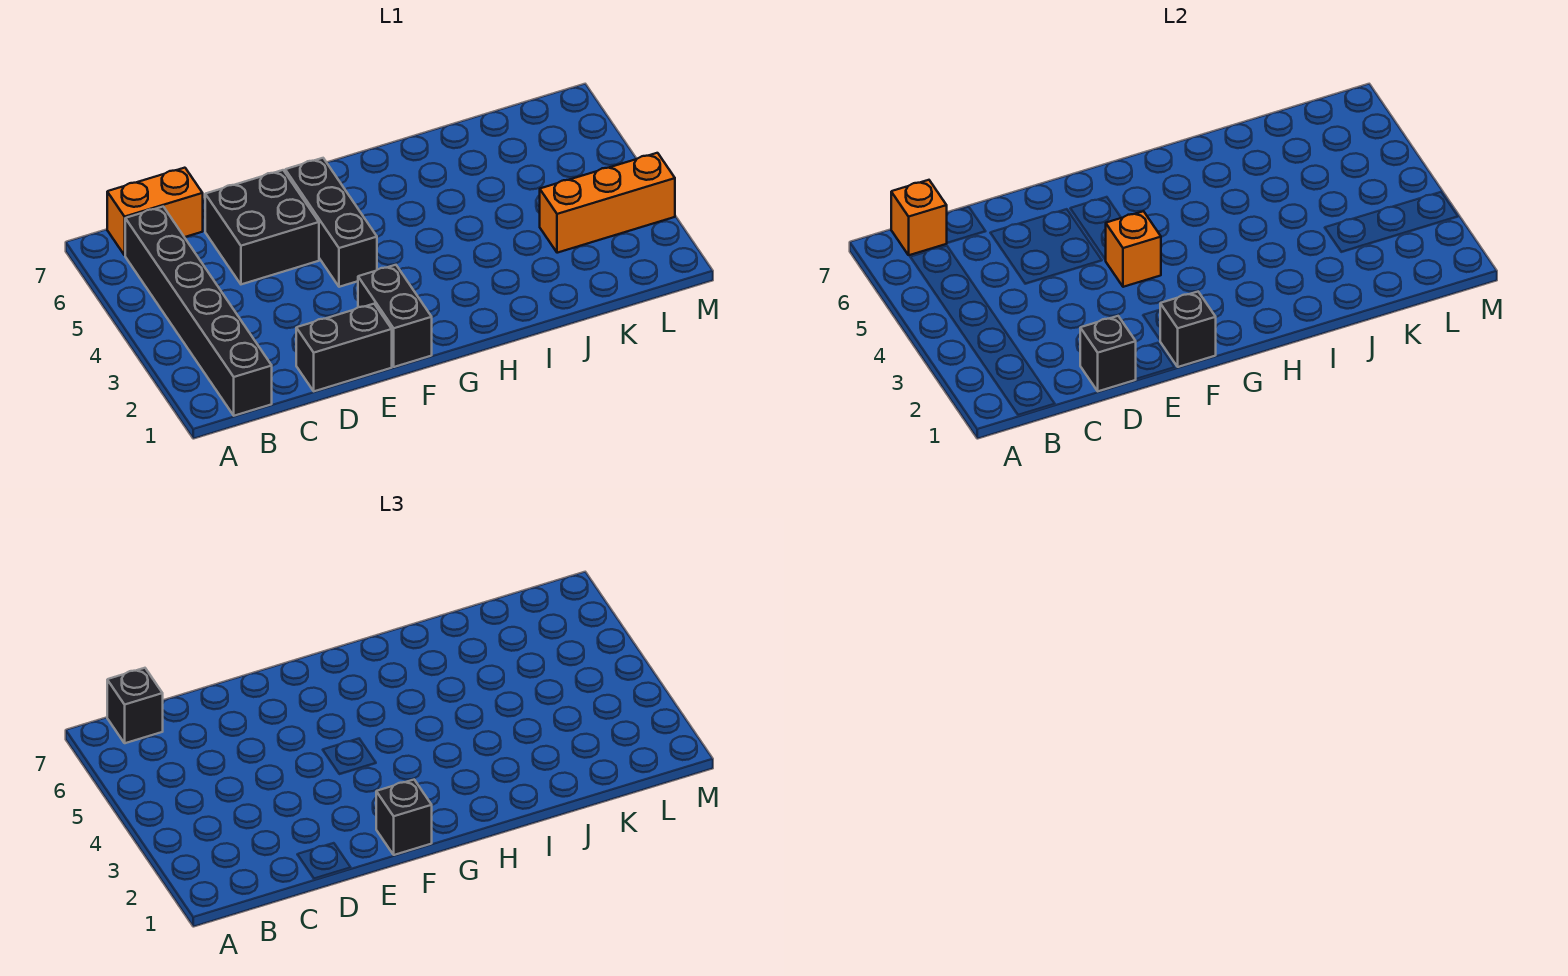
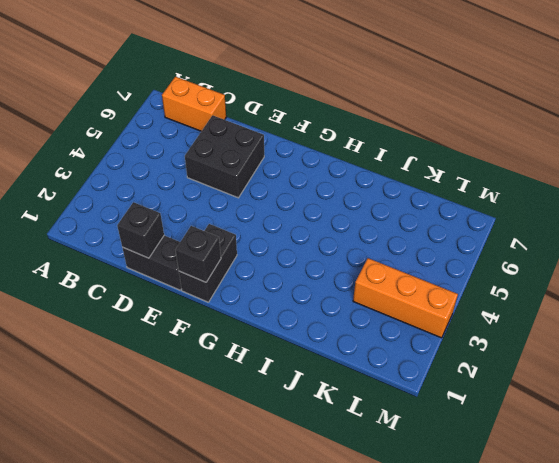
none -> black 1x6 brick [125,207,272,416]
none -> black 1x3 brick [285,158,377,287]
none -> orange 1x1 brick [891,180,947,255]

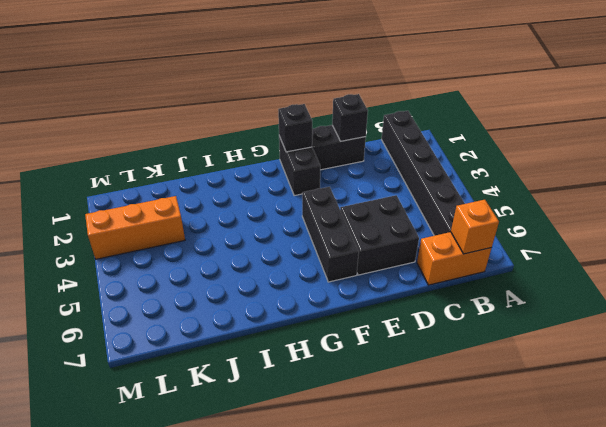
none -> orange 1x1 brick [1106,211,1161,287]
none -> black 1x1 brick [107,668,163,743]
none -> black 1x1 brick [376,780,432,855]

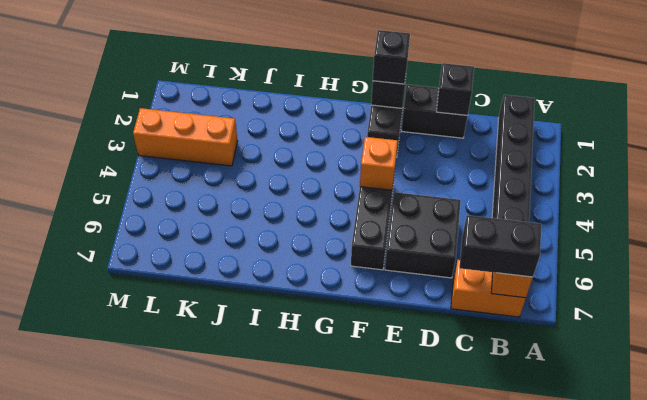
black 1x2 brick [460,215,541,277] -> black 1x1 brick [107,668,163,743]

